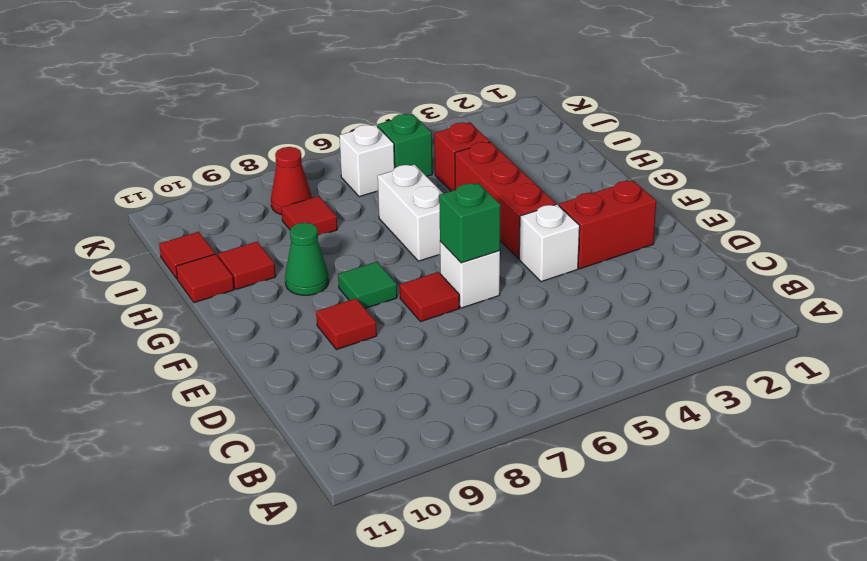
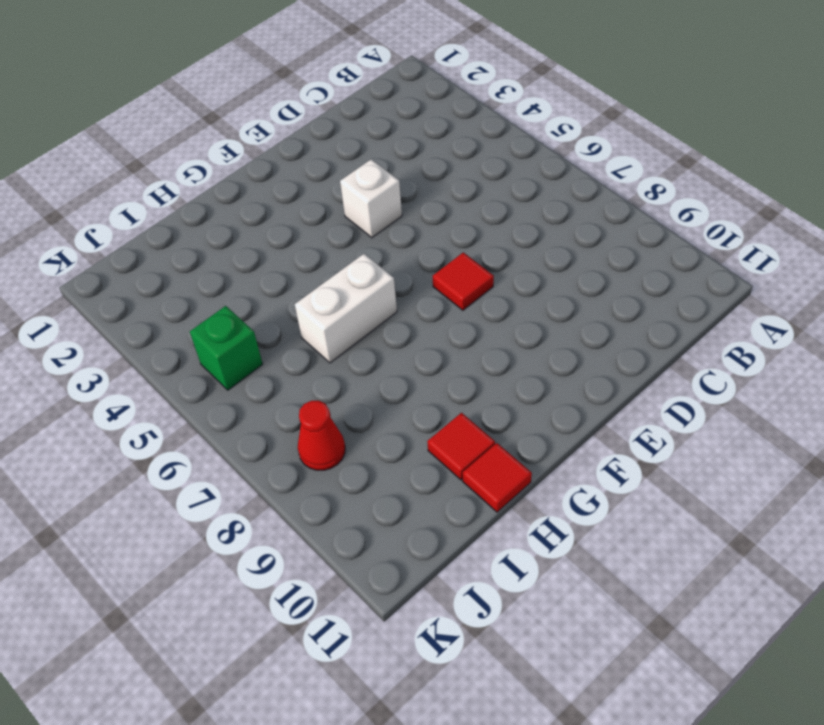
none -> red 1x2 brick [559,180,656,269]
none -> white 1x1 brick [440,241,500,308]
none -> red 1x1 tile [316,298,377,350]

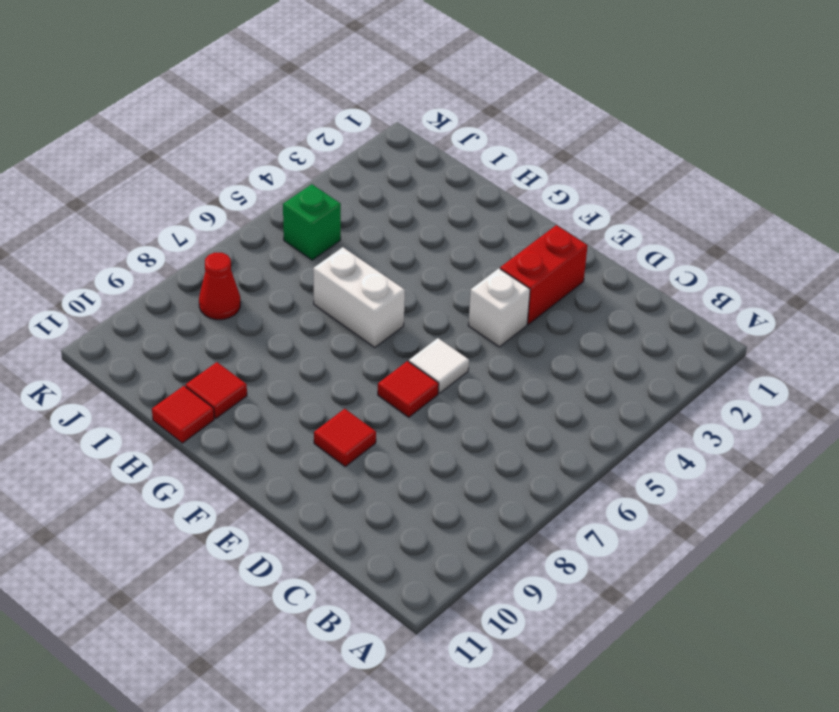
white 1x1 tile [409,338,469,393] -> white 1x1 brick [440,241,500,308]
none -> red 1x3 brick [455,142,556,259]
none -> green 1x1 tile [338,262,397,308]
none -> green 1x1 cone [285,223,329,295]

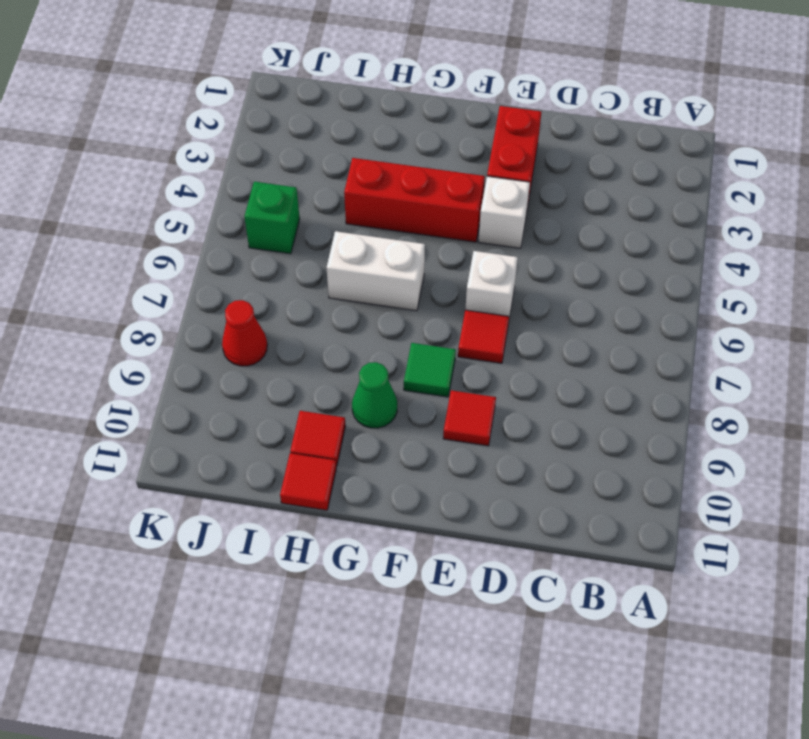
none -> red 1x1 brick [435,122,490,191]
none -> red 1x1 tile [281,196,337,236]
none -> red 1x1 tile [159,232,215,279]

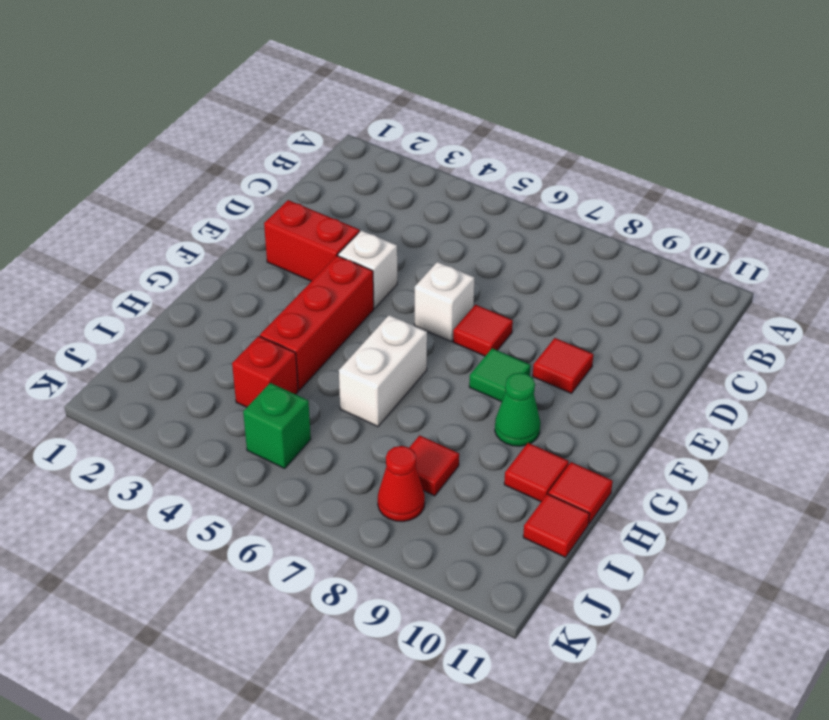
none -> white 1x1 brick [339,125,395,197]
none -> green 1x1 brick [439,183,501,263]

